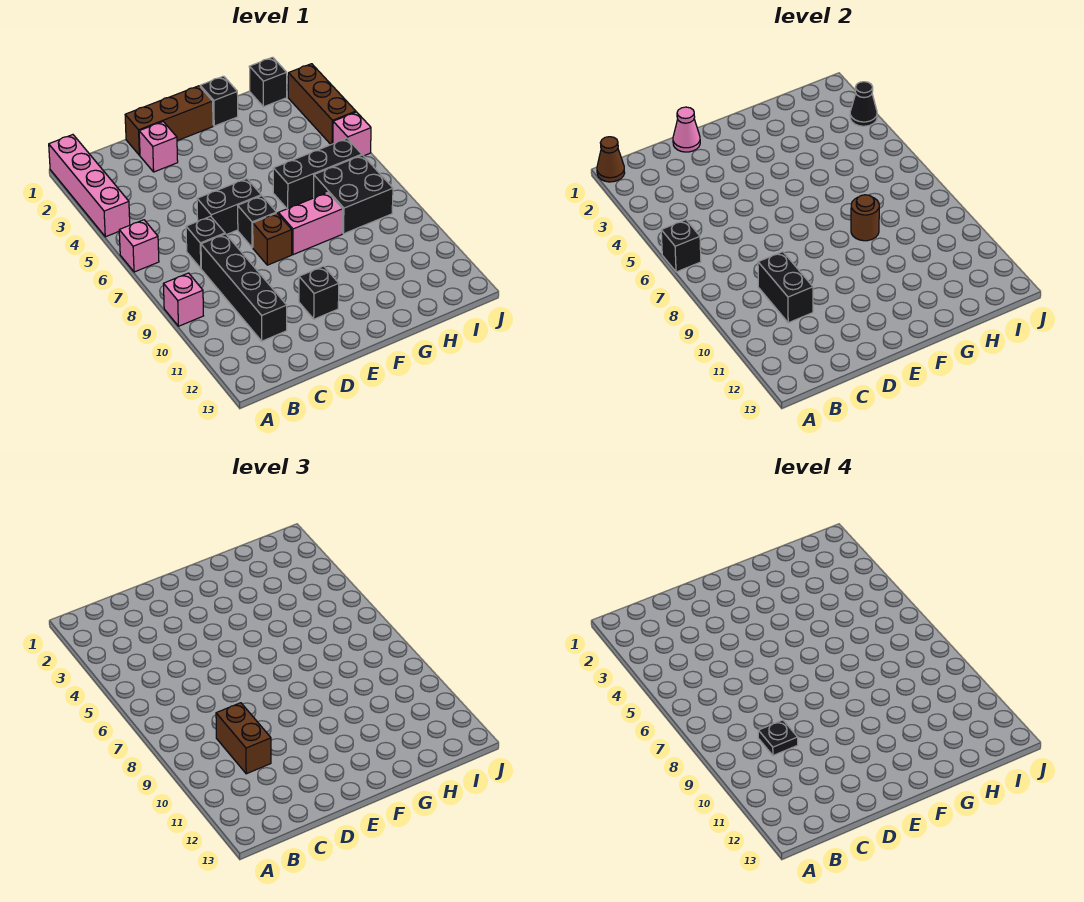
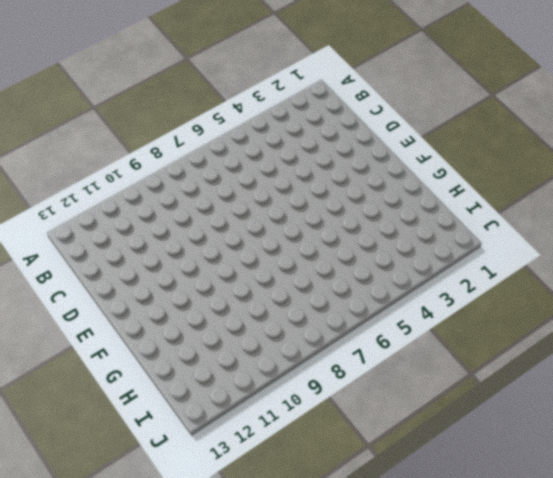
none -> pink 1x4 brick [49,135,130,237]
none -> pink 1x1 brick [119,220,159,272]
none -> pink 1x1 brick [164,273,203,326]

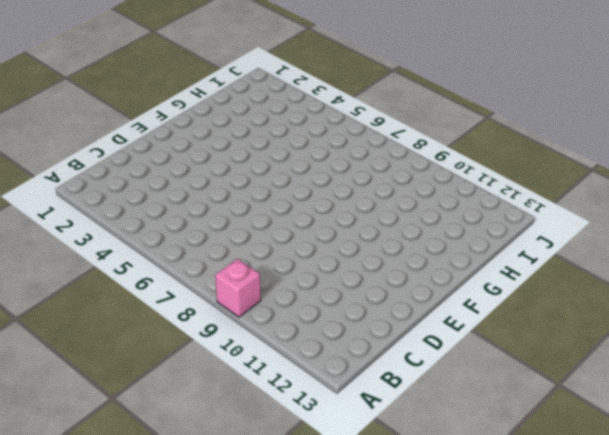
none -> pink 1x4 brick [49,135,130,237]
none -> pink 1x1 brick [119,220,159,272]
none -> black 1x1 brick [186,216,225,268]

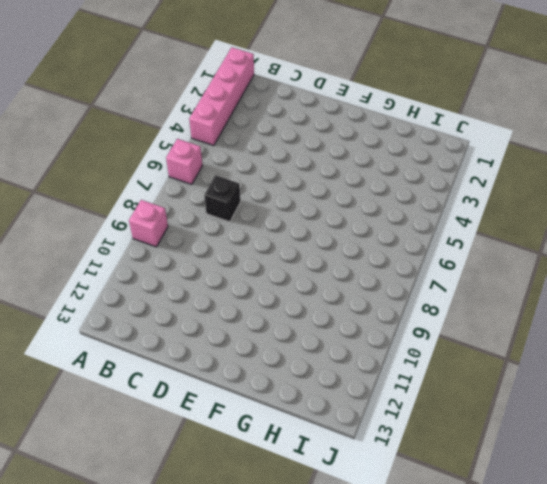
none -> black 1x4 brick [201,234,287,341]
none -> brown 1x3 brick [125,86,213,155]
none -> pink 1x1 brick [139,122,178,172]

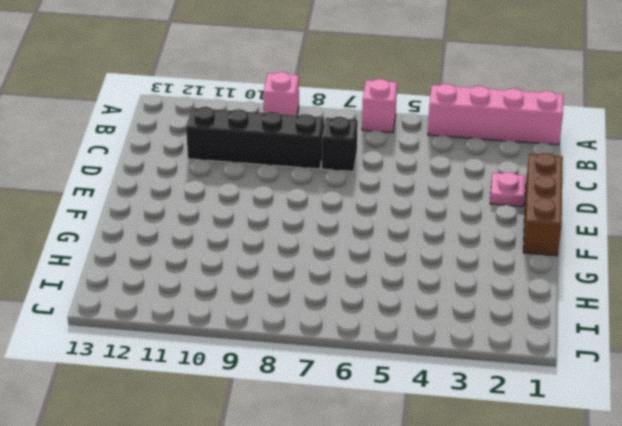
pink 1x1 plate [490,172,525,207] -> pink 1x1 brick [139,122,178,172]
none -> black 1x2 brick [197,179,261,235]
none -> black 1x1 brick [238,196,276,247]
none -> brown 1x1 brick [253,213,292,265]

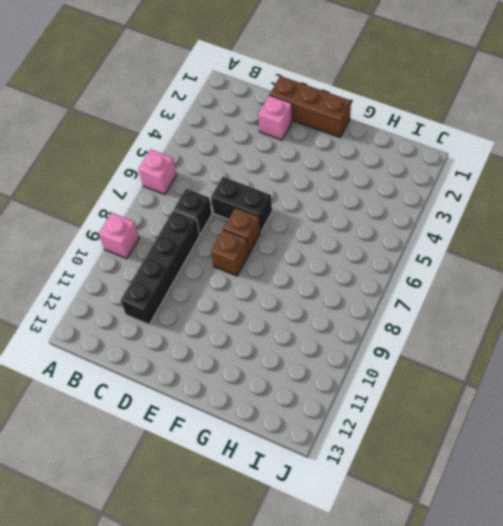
brown 1x1 brick [224,208,260,253] -> black 1x1 brick [238,196,276,247]
none -> pink 1x4 brick [49,135,130,237]
none -> black 1x1 brick [299,266,339,319]
none -> pink 1x2 brick [278,192,343,255]

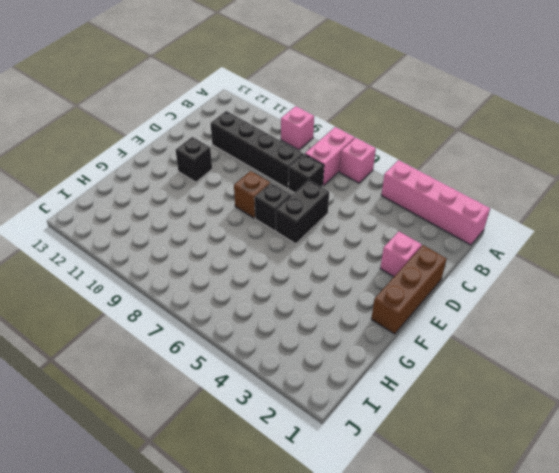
pink 1x2 brick [305,127,355,186] -> pink 1x2 brick moved to [278,192,343,255]
none -> black 1x1 brick [200,76,238,126]
none -> black 1x3 brick [273,139,362,209]
none -> black 2x2 brick [314,155,393,234]

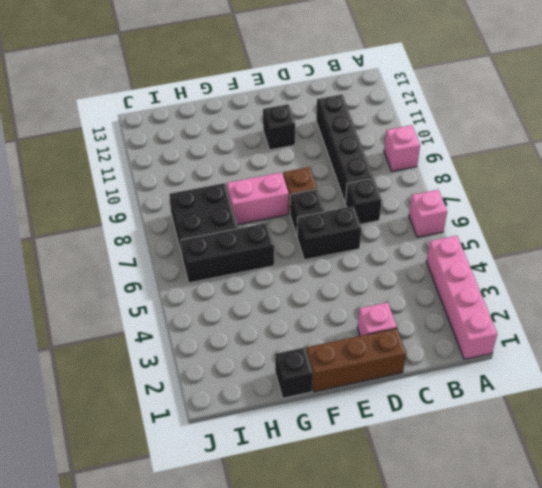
none -> black 1x1 brick [249,57,287,107]
none -> brown 1x3 brick [288,64,356,145]
none -> pink 1x1 brick [333,112,371,156]

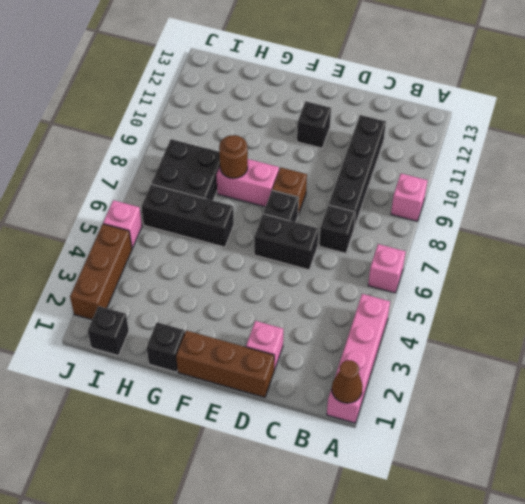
none -> black 1x1 brick [661,220,701,272]
none -> black 1x2 brick [758,252,813,323]
none -> pink 1x1 cone [673,107,700,152]

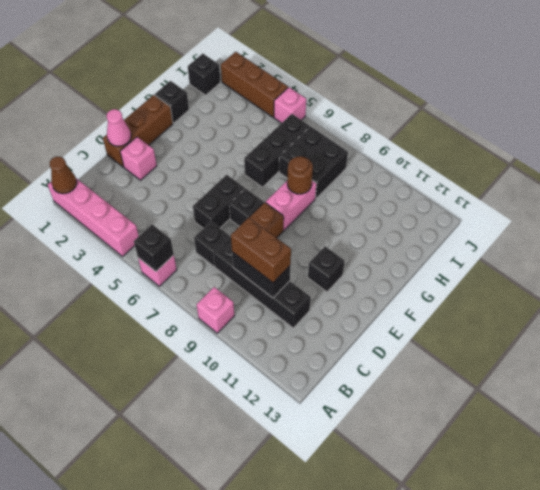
none -> black 1x1 cone [850,82,877,126]
none -> black 1x1 plate [758,720,798,755]

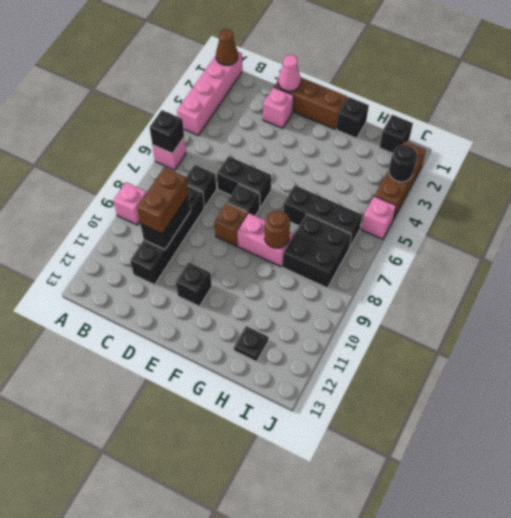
black 1x1 plate [234,326,269,361] -> black 1x1 plate moved to [758,720,798,755]
black 1x1 round brick [389,145,417,182] -> black 1x1 cone [850,82,877,126]

